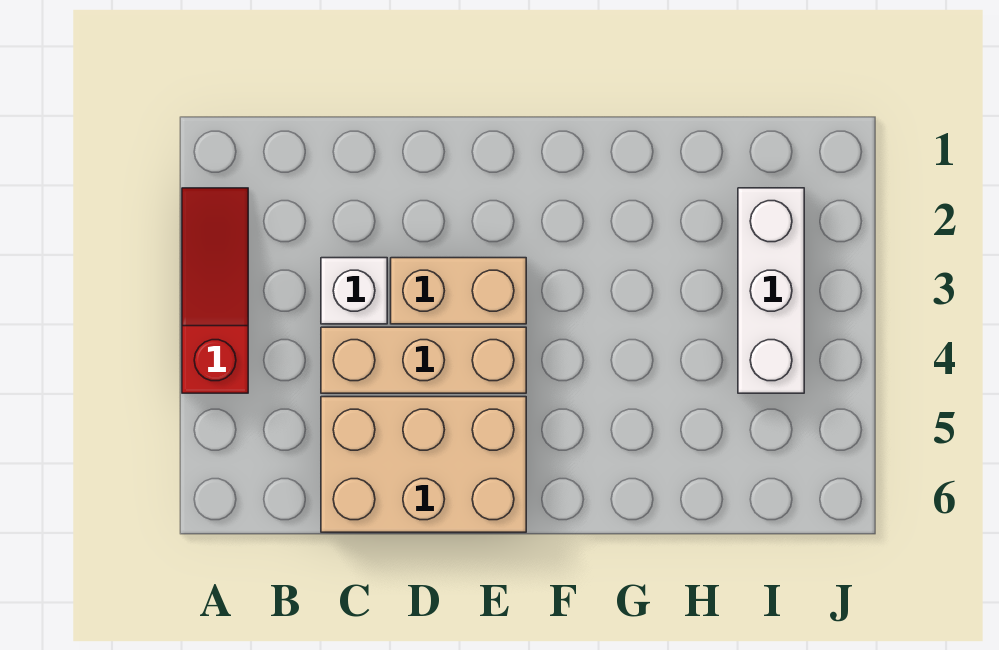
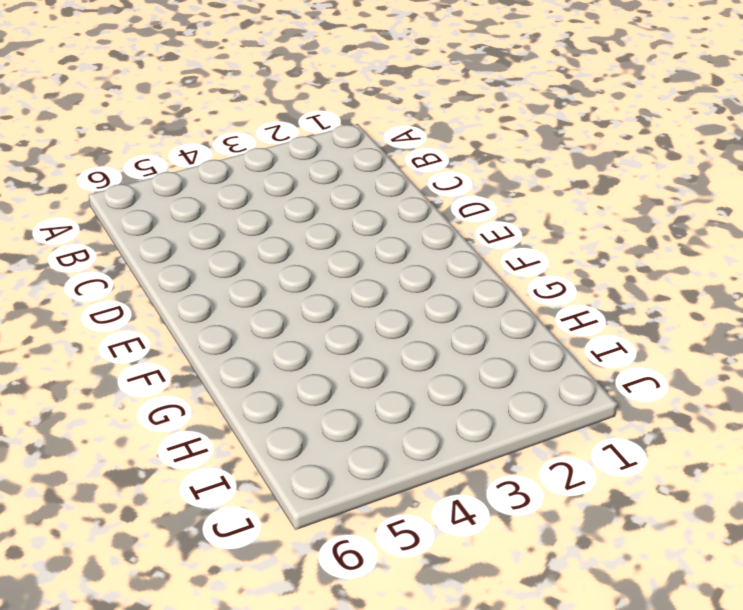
none -> red 1x3 slope [182,188,248,393]
none -> white 1x1 brick [321,258,387,324]

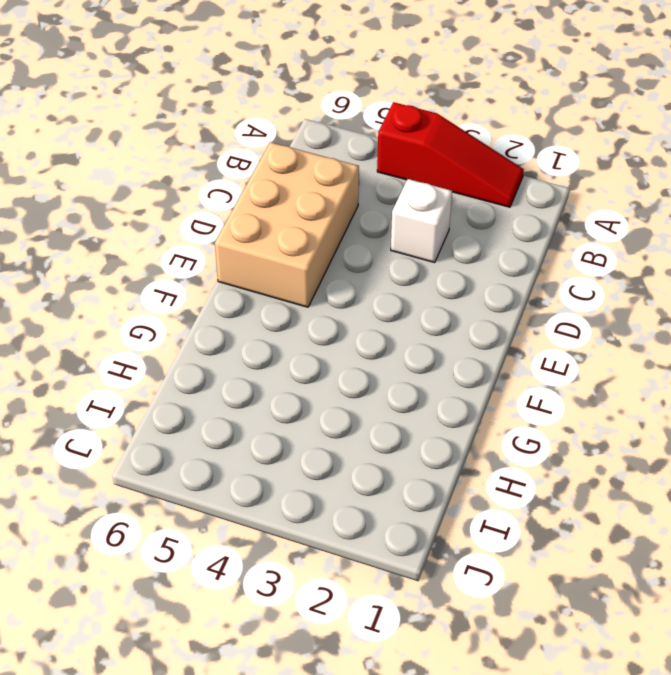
none -> tan 1x3 brick [321,327,526,393]
none -> tan 1x2 brick [391,258,526,324]

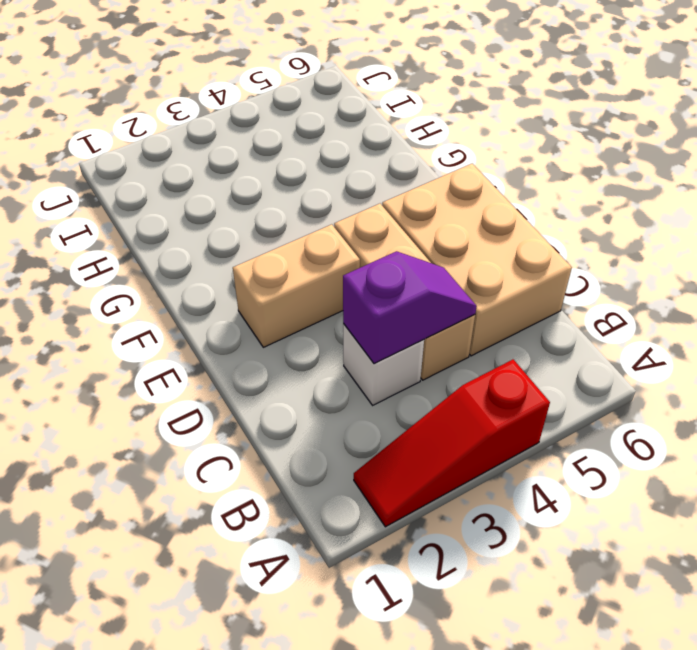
purple 1x2 slope [343,251,477,364] -> none
tan 1x2 brick [233,224,360,347] -> tan 1x2 brick turned to [391,258,526,324]
none -> white 1x3 brick [738,188,804,393]

